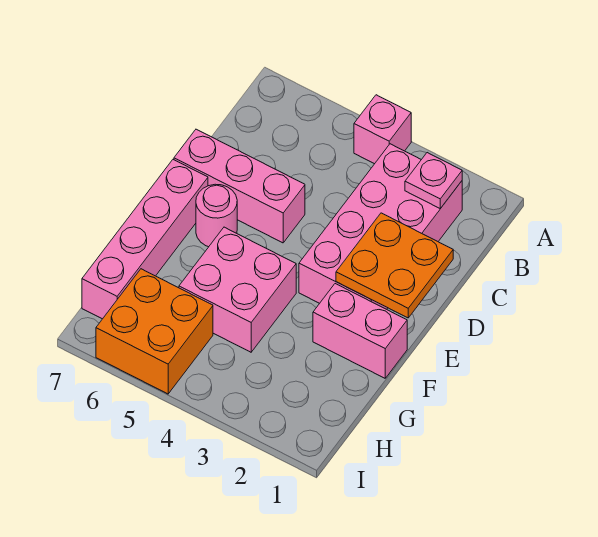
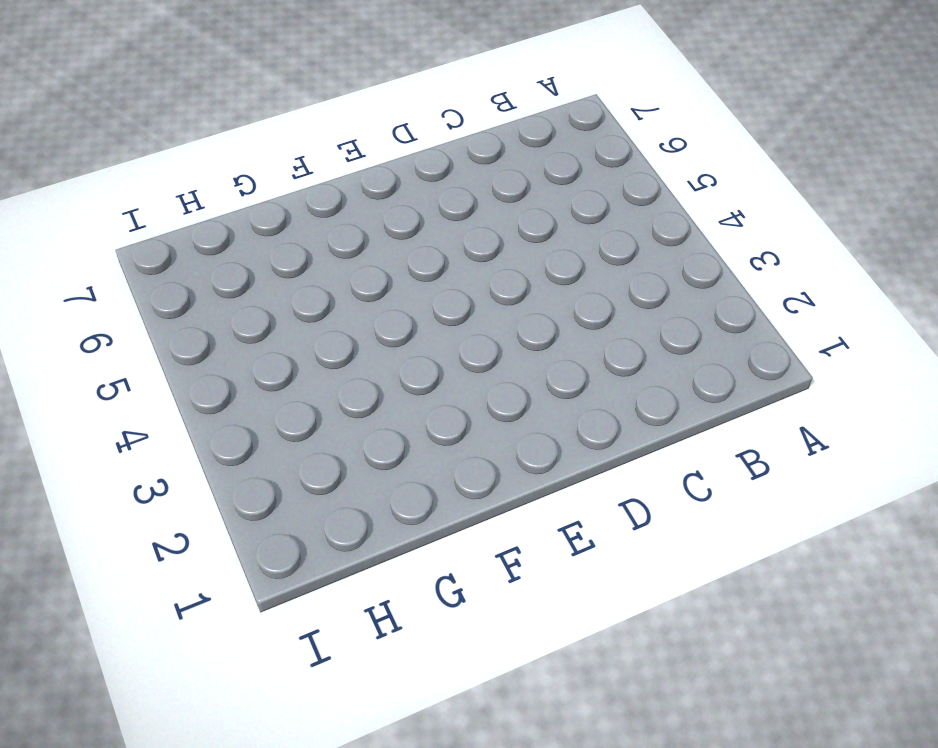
none -> pink 1x1 brick [354,95,411,164]
none -> pink 2x4 brick [299,144,462,309]

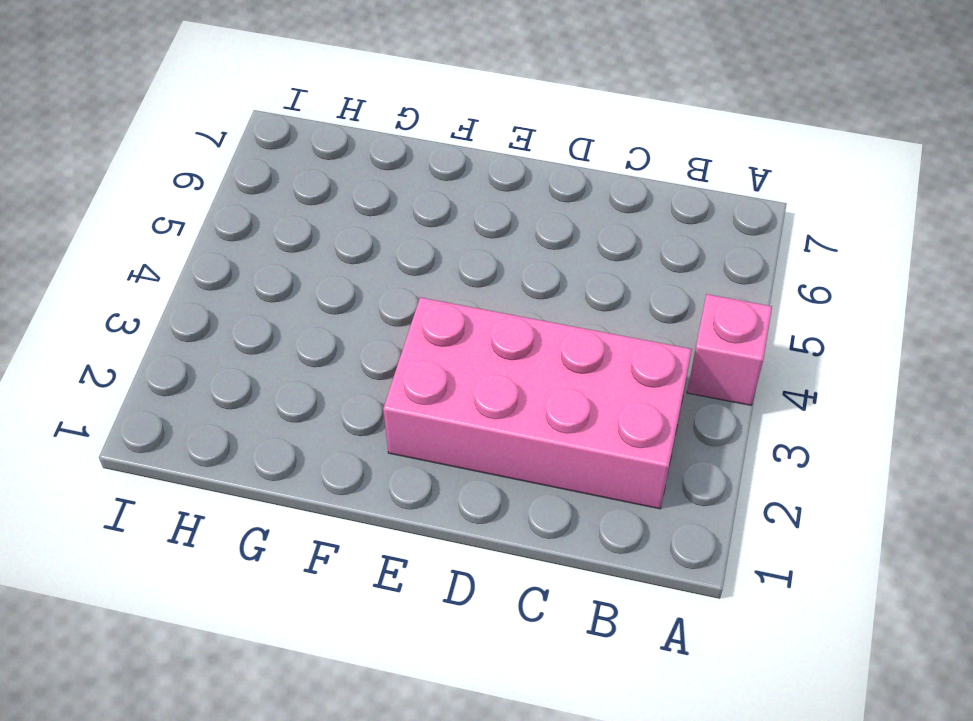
none -> pink 1x3 brick [174,129,305,243]
none -> pink 1x1 round brick [196,184,237,247]

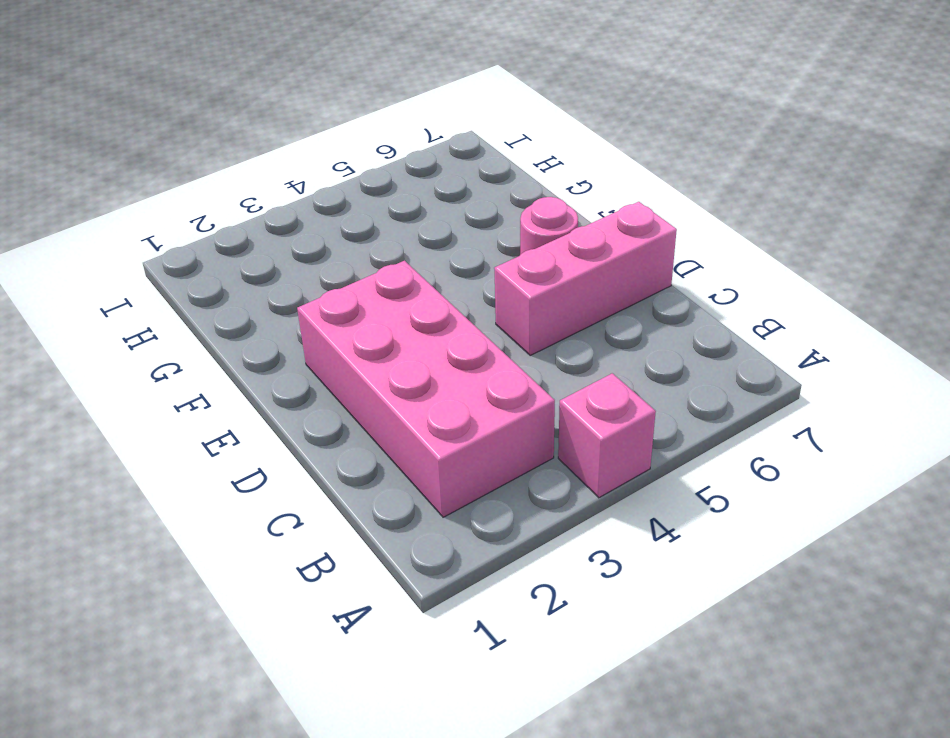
none -> pink 1x4 brick [82,160,208,319]
none -> pink 1x2 brick [313,284,407,378]

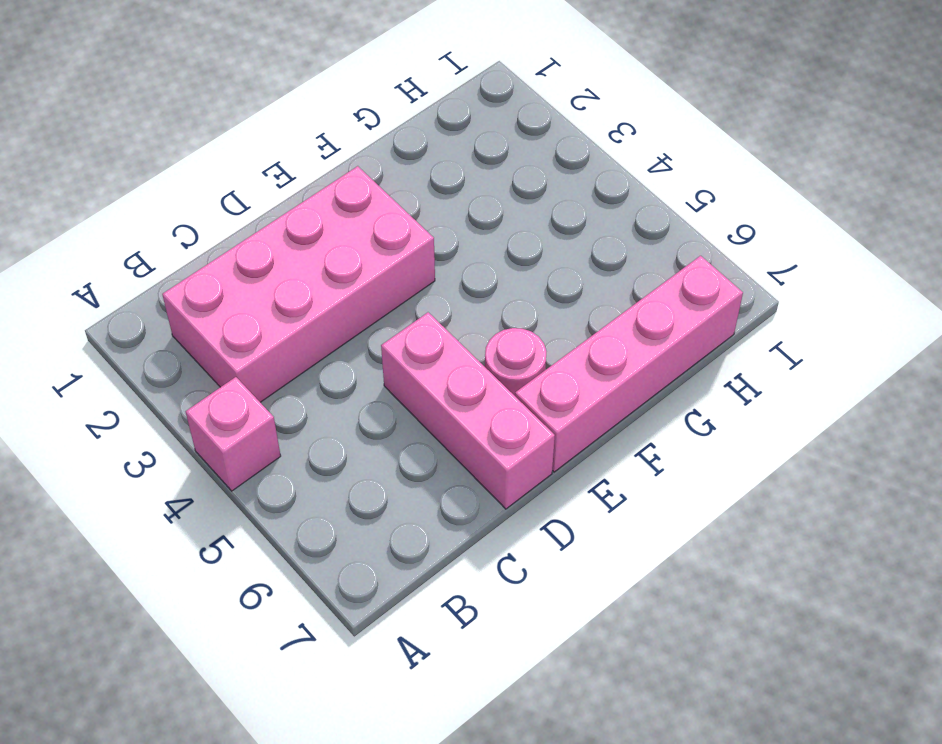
none -> pink 1x2 brick [313,284,407,378]
none -> pink 2x2 brick [179,227,296,352]

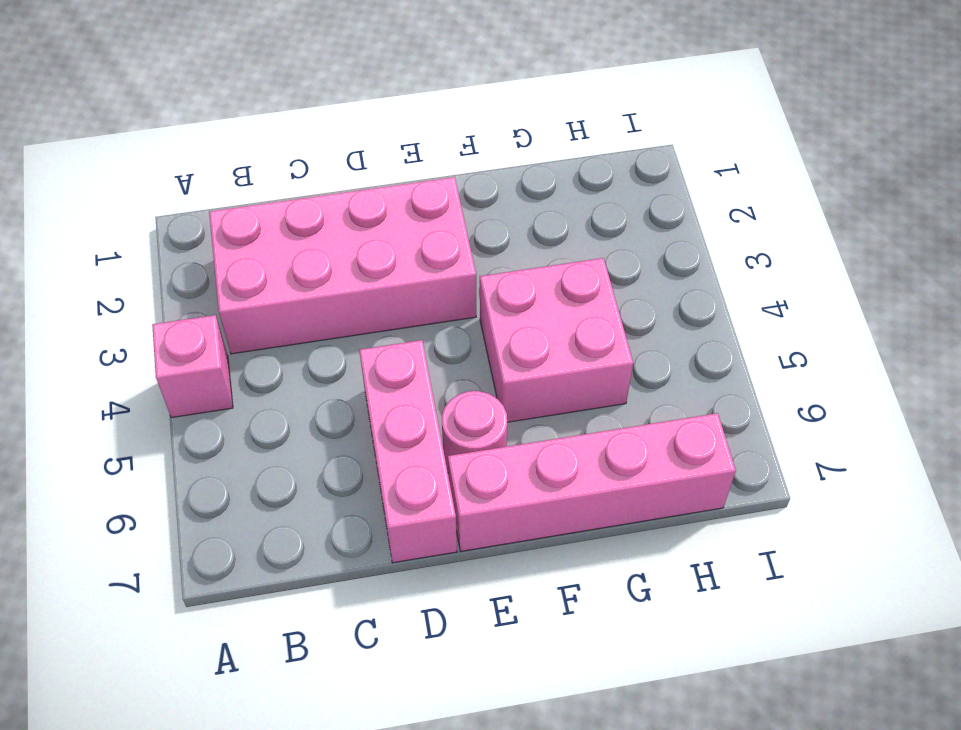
none -> pink 1x2 brick [313,284,407,378]
none -> orange 2x2 brick [96,269,213,394]

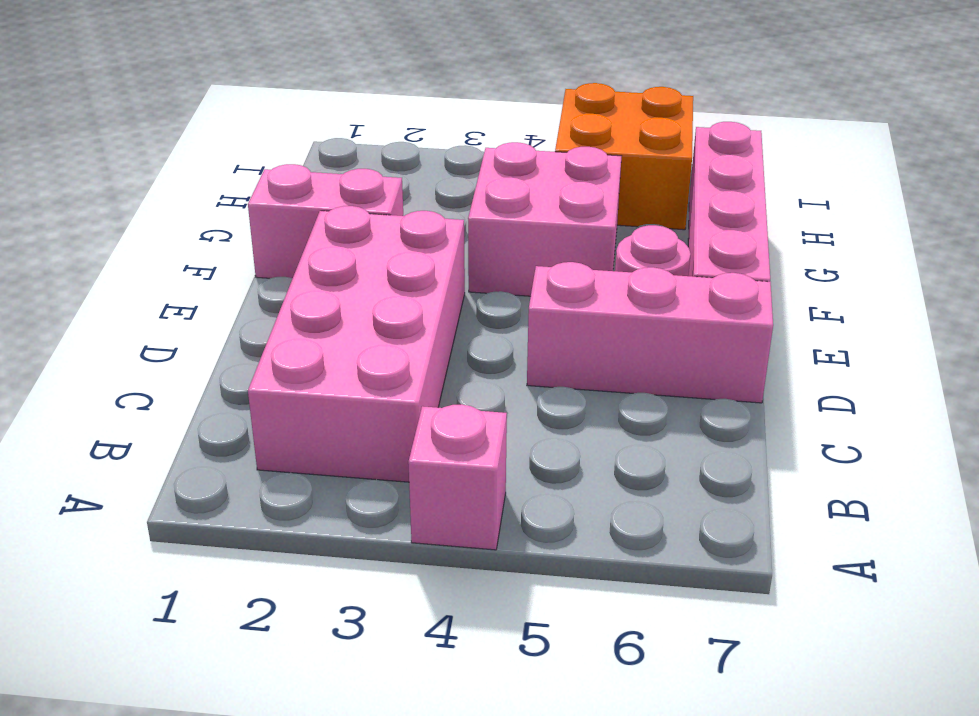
none -> pink 1x1 plate [405,153,462,208]
none -> orange 2x2 plate [336,213,453,318]

